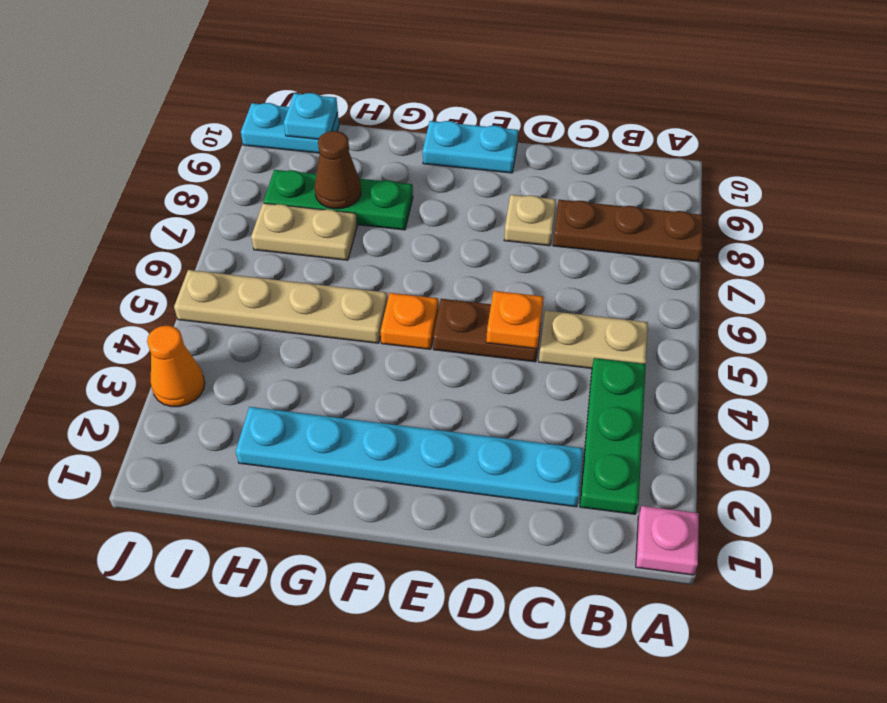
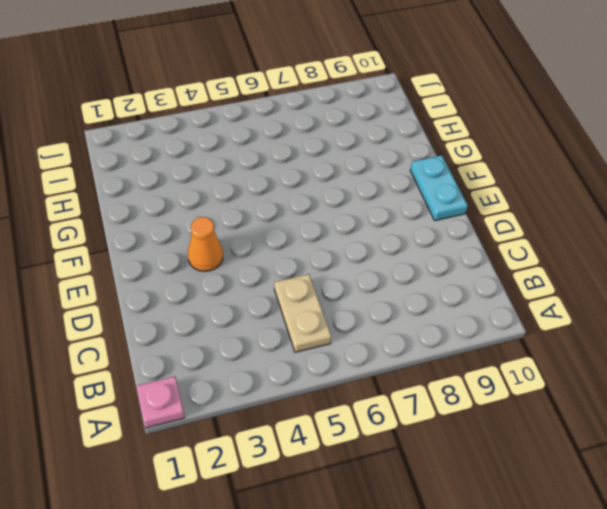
orange 1x1 cone [188,217,223,271] -> orange 1x1 cone moved to [147,326,205,407]
none -> brown 1x3 plate [553,200,703,262]
none -> green 1x3 plate [580,358,646,514]
none -> cyan 1x6 plate [236,407,583,507]

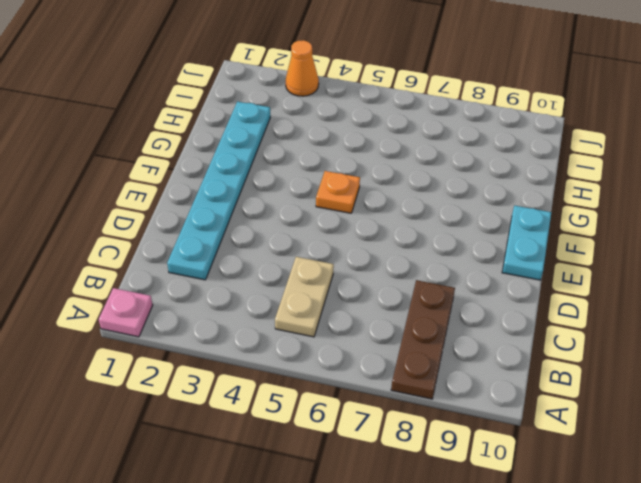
none -> green 1x3 plate [580,358,646,514]
none -> brown 1x2 plate [433,299,541,362]
none -> tan 1x1 plate [504,195,556,246]

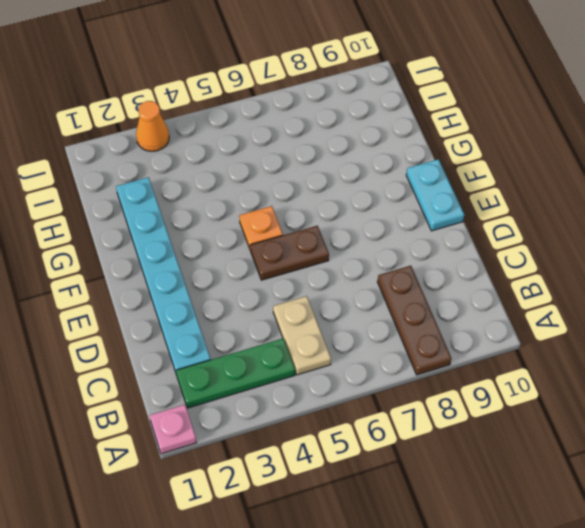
brown 1x2 plate [250,226,329,280] -> brown 1x2 plate turned to [433,299,541,362]
none -> tan 1x1 plate [504,195,556,246]
none -> tan 1x4 plate [174,270,387,343]
none -> green 1x3 plate [263,170,413,230]

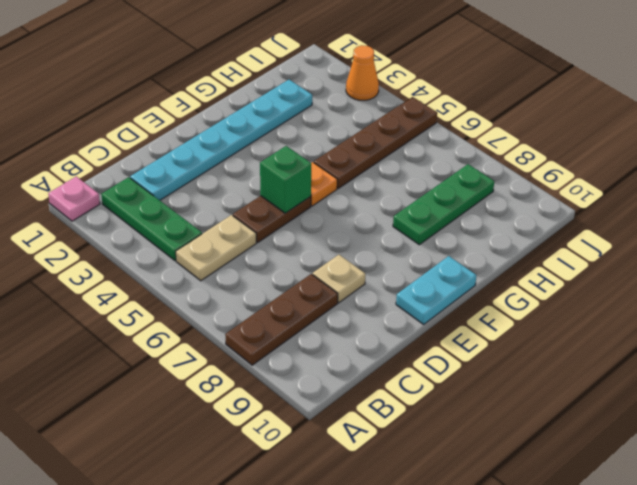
green 1x1 brick [260,146,311,213] -> none
brown 1x4 plate [314,97,437,188] -> tan 1x4 plate [174,270,387,343]
none -> tan 1x2 plate [251,203,357,260]
none -> cyan 1x2 plate [241,103,339,153]
none -> orange 1x1 plate [486,291,544,349]

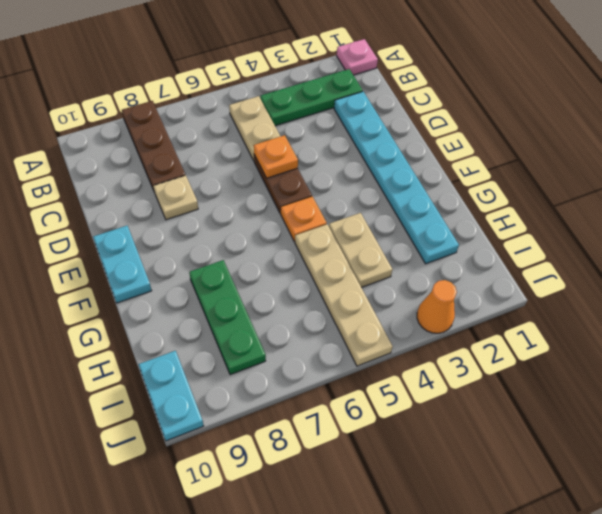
tan 1x2 plate [329,213,392,288] -> tan 1x2 plate moved to [251,203,357,260]
none -> brown 1x1 cone [315,131,361,209]
none -> cyan 1x1 plate [284,93,338,139]

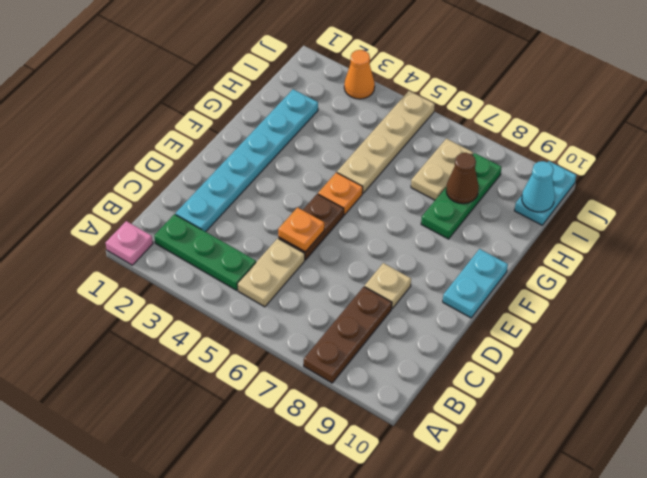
cyan 1x1 cone [522,161,555,212] -> cyan 1x1 plate [284,93,338,139]

